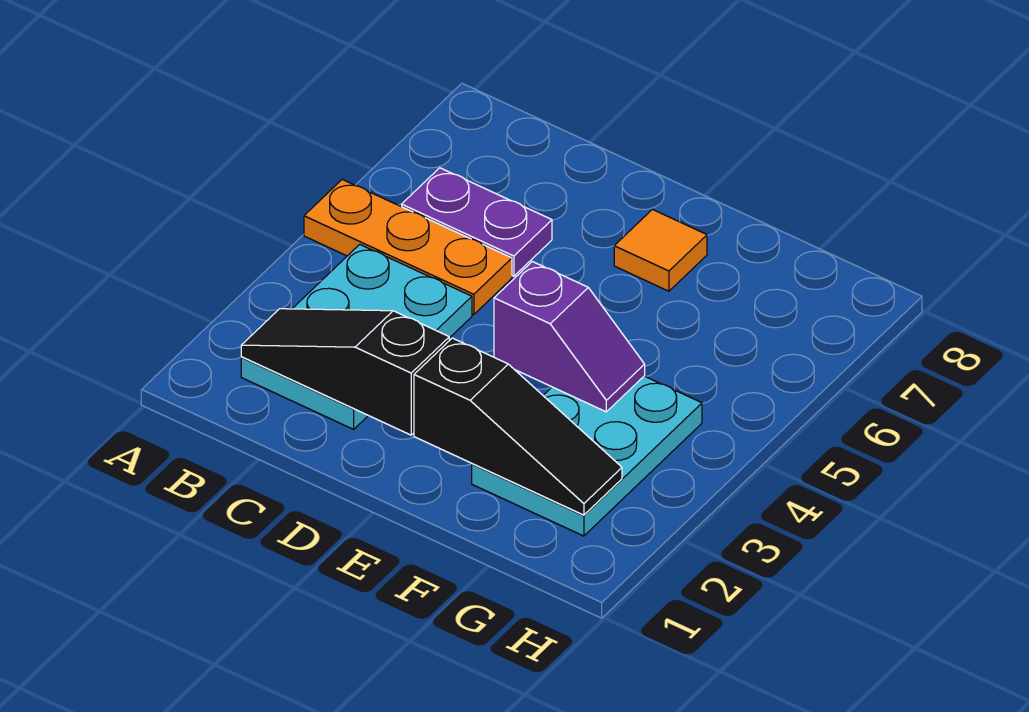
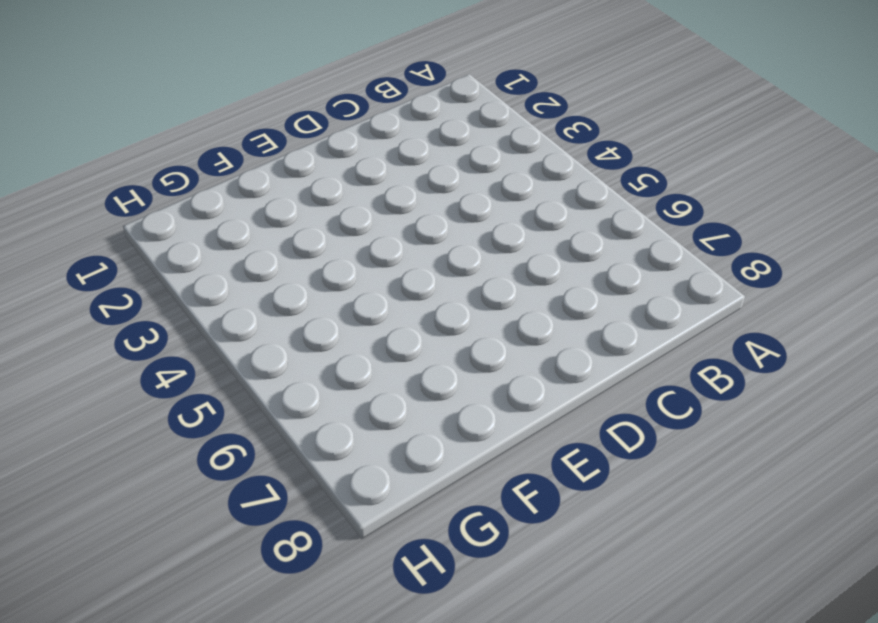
none -> orange 1x3 plate [304,179,512,315]
none -> cyan 2x3 plate [241,244,472,429]

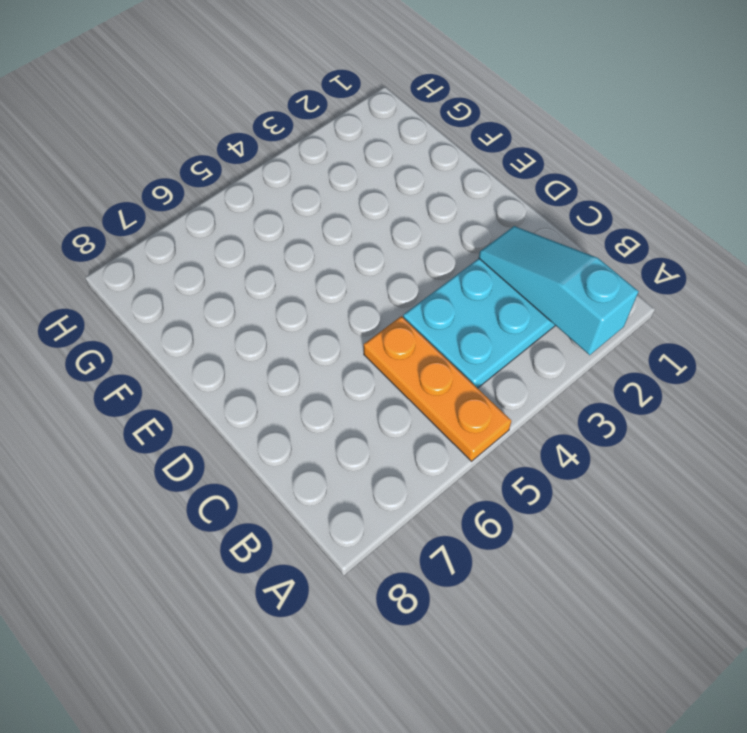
cyan 1x3 slope [479,226,639,355] -> black 1x3 slope [241,309,449,435]
none -> purple 1x2 plate [402,168,552,276]
none -> orange 1x1 tile [614,209,707,291]

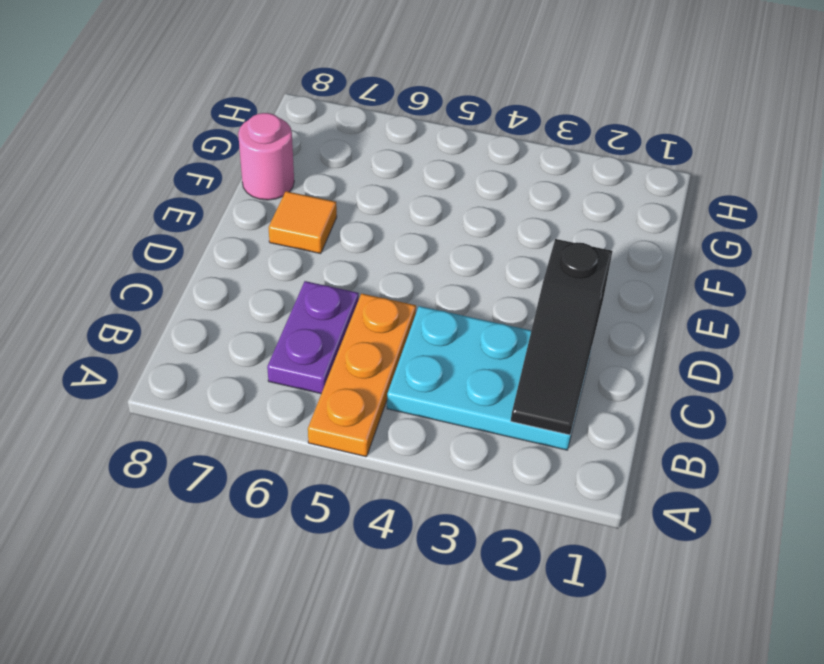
pink 1x1 round brick [238,113,294,200] -> none
none -> cyan 2x3 plate [472,376,702,536]
none -> black 1x3 slope [414,338,622,515]

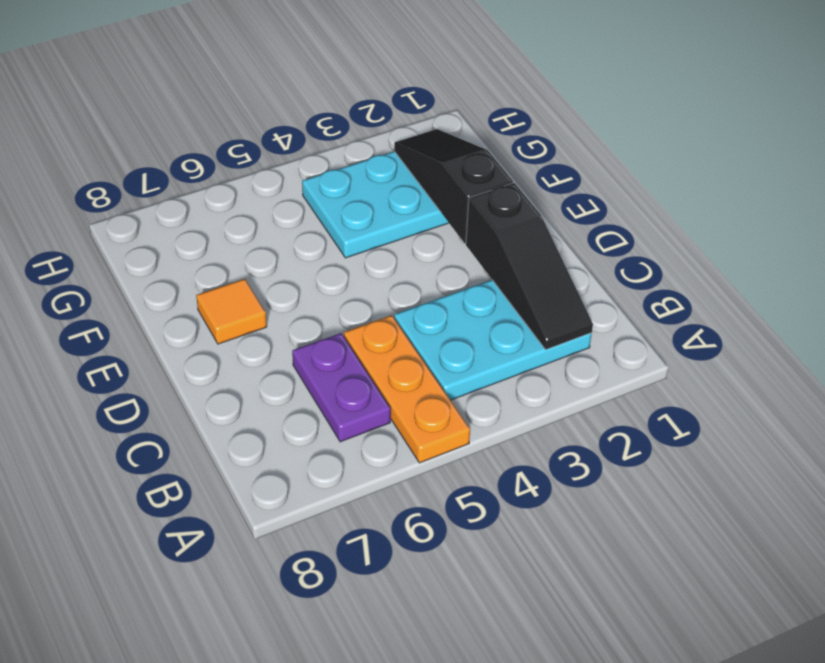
none -> purple 1x2 slope [494,262,645,412]

